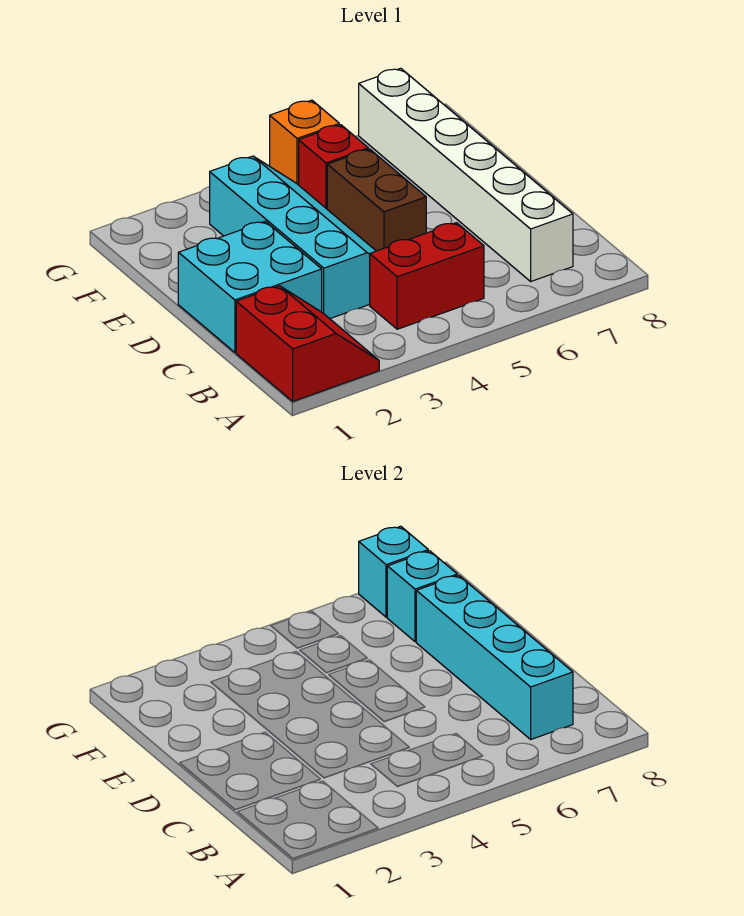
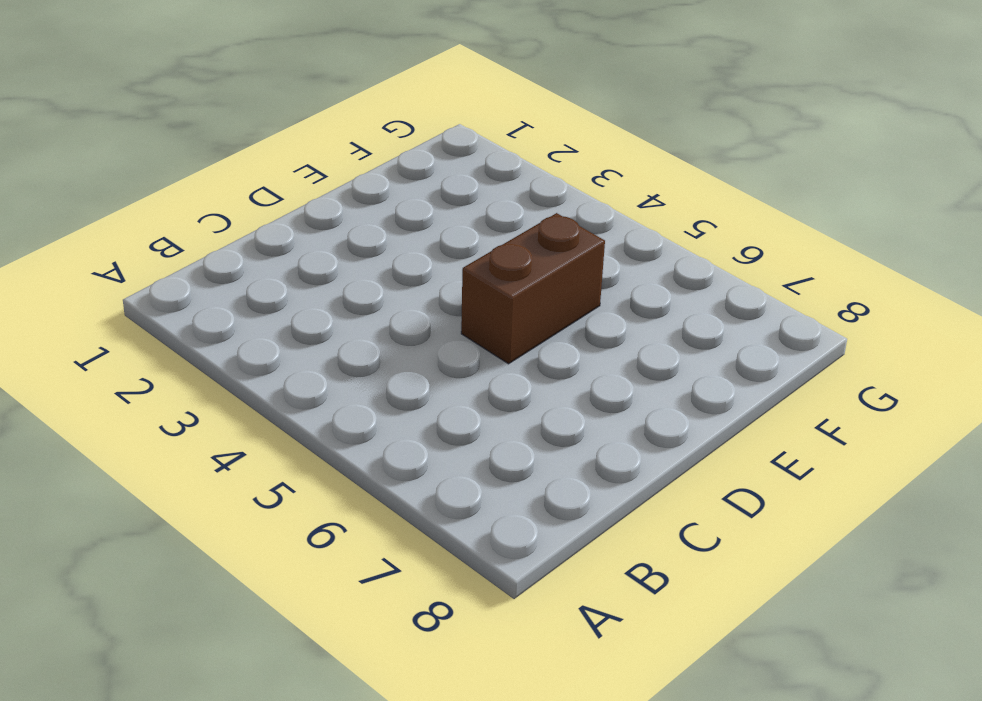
none -> red 2x2 slope [236,286,379,401]
none -> red 1x2 brick [370,223,484,329]

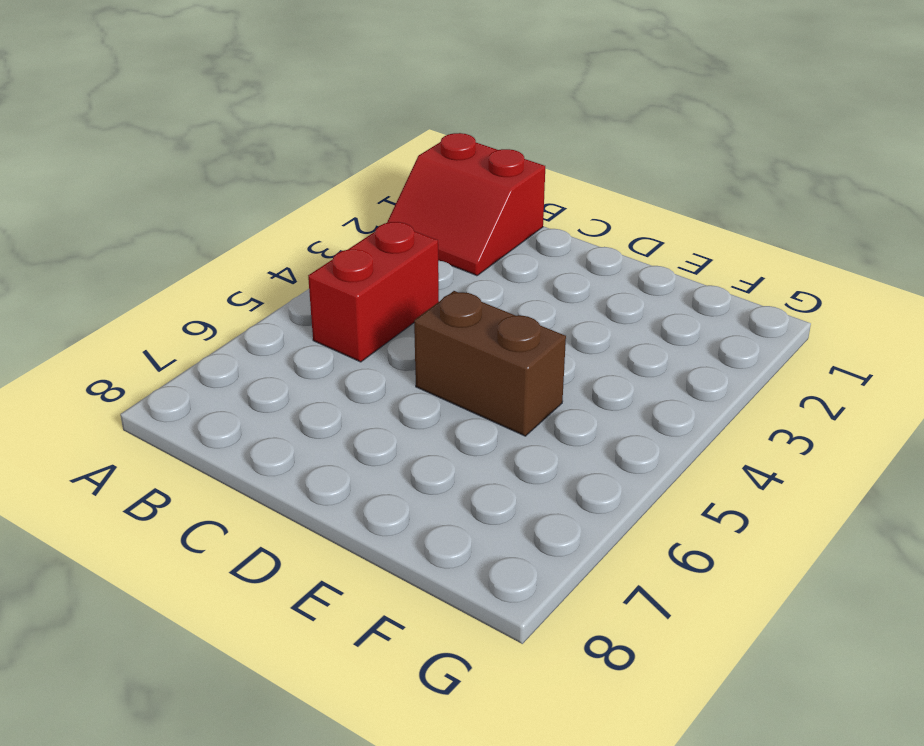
none -> white 1x6 brick [359,68,573,281]
none -> cyan 2x2 brick [178,221,322,352]

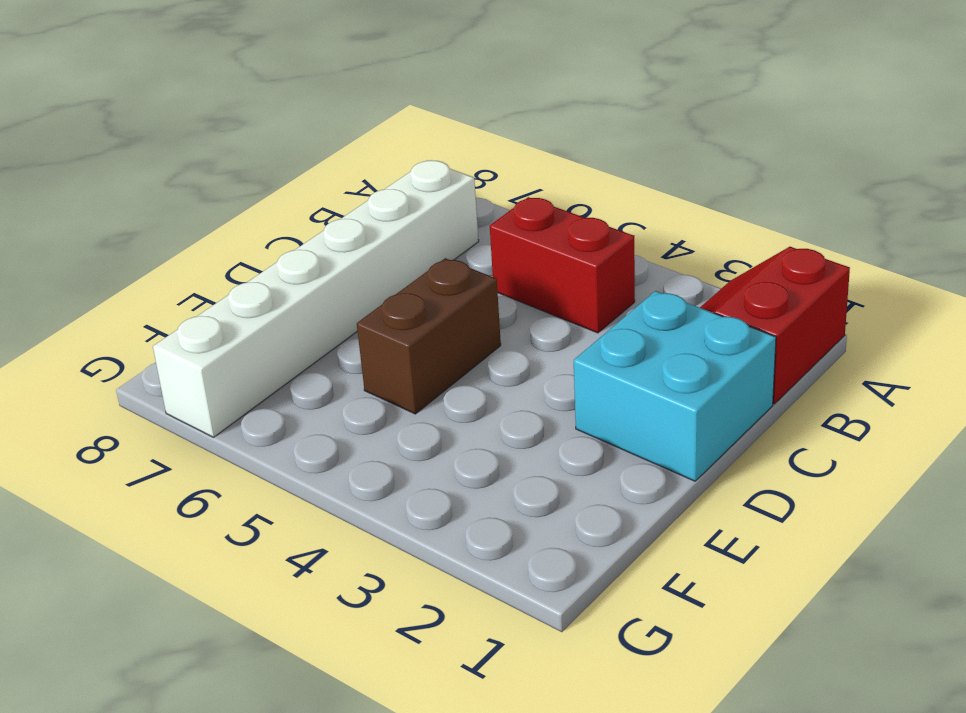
none -> cyan 2x4 slope [210,156,376,319]
none -> red 1x1 brick [299,125,368,209]

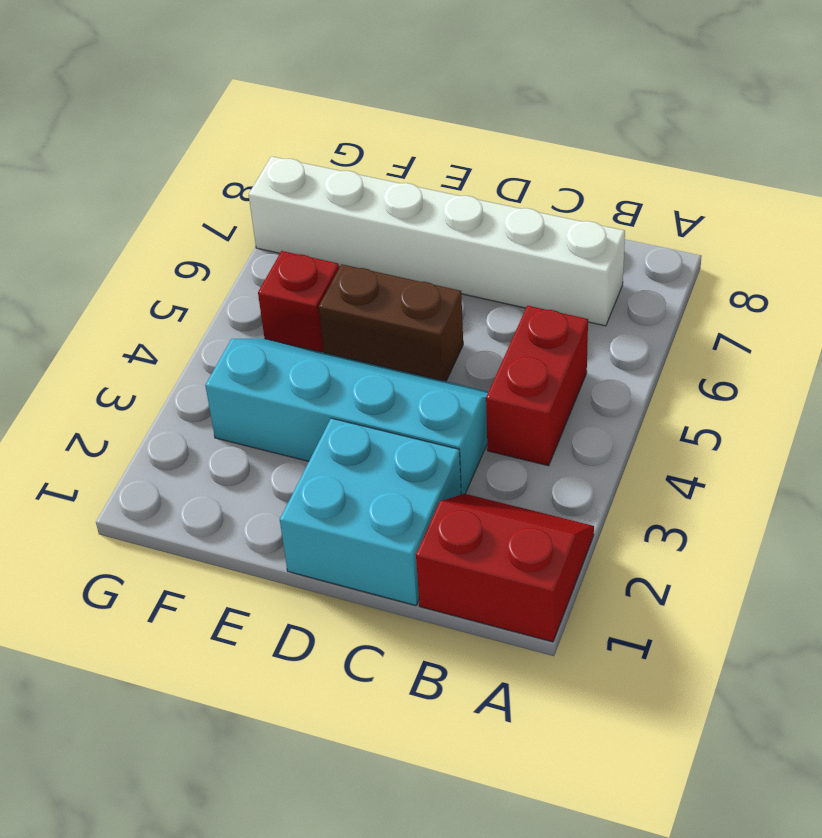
none -> orange 1x1 brick [270,100,339,185]
none -> cyan 1x4 brick [416,575,573,739]

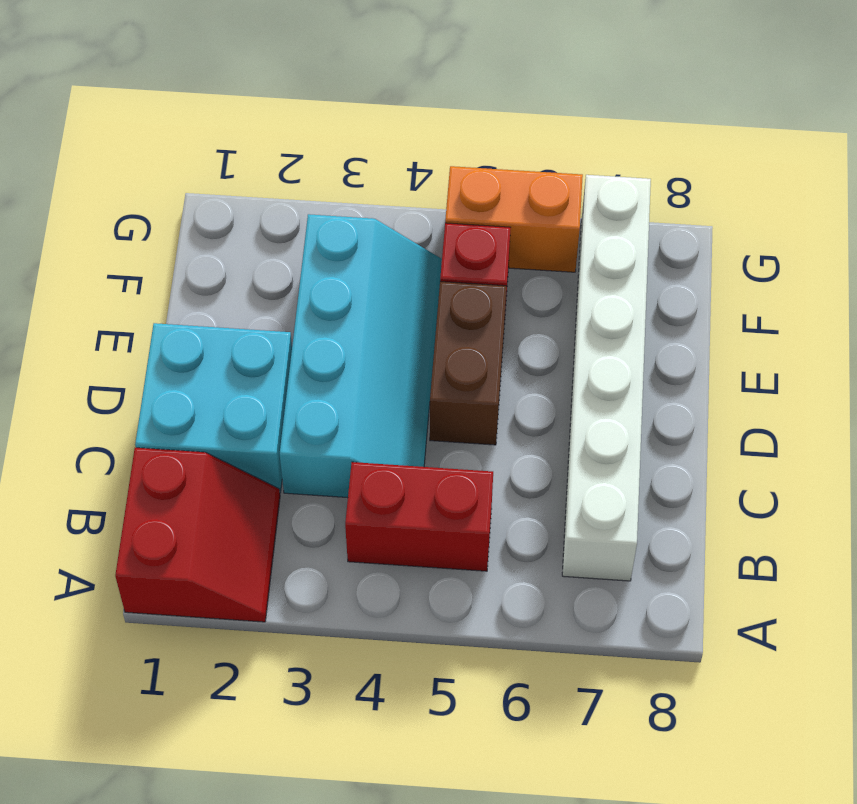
orange 1x2 brick [445,166,583,272] -> orange 1x1 brick [270,100,339,185]
none -> cyan 1x4 brick [416,575,573,739]
none -> cyan 1x1 brick [387,551,457,642]

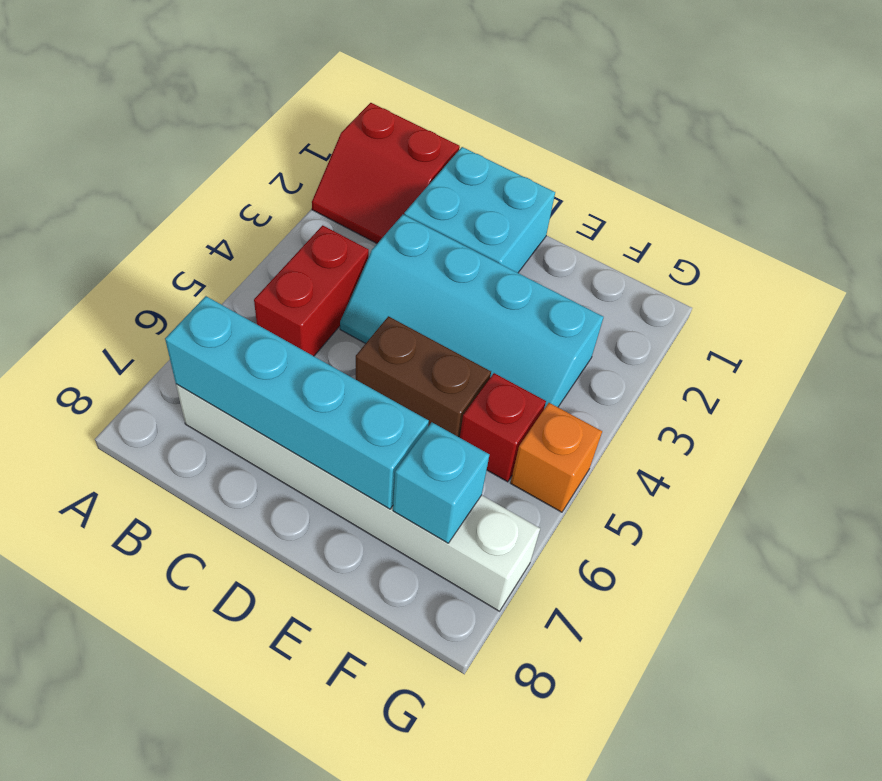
none -> cyan 1x1 brick [359,526,428,617]

